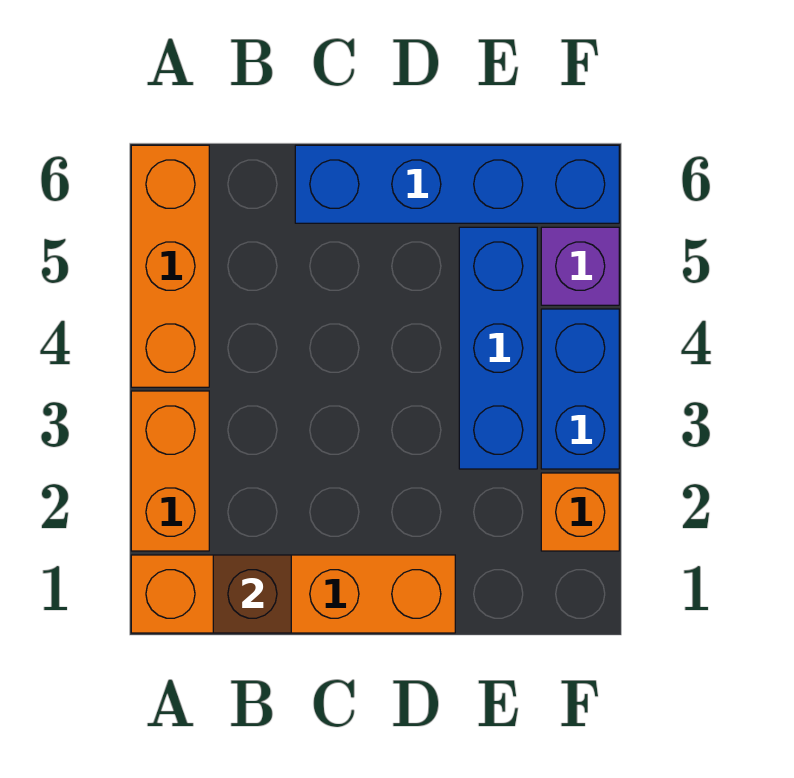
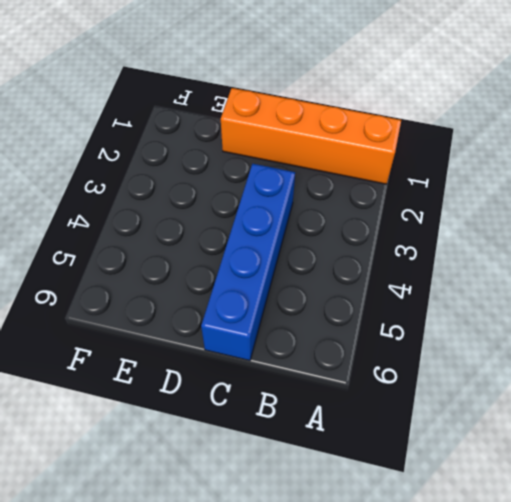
blue 1x4 brick [201,164,295,361] -> blue 1x4 brick turned to [295,145,619,223]
none -> orange 1x2 brick [131,391,209,551]
none -> orange 1x3 brick [131,145,209,387]

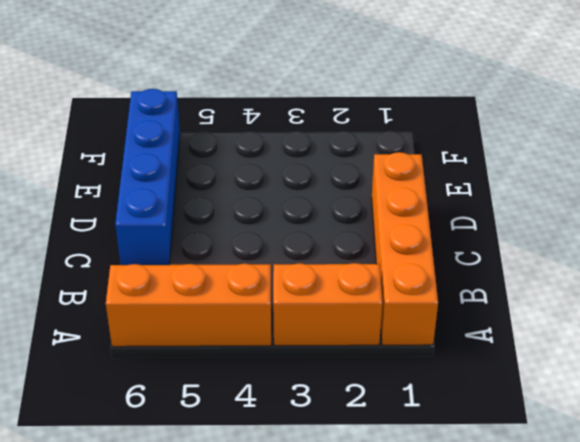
none -> blue 1x3 brick [459,227,537,469]
none -> orange 1x1 brick [541,473,619,551]

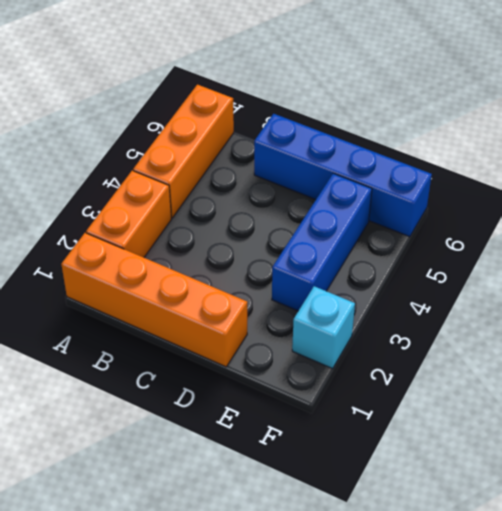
cyan 1x1 brick [292,286,355,369] -> orange 1x1 brick [541,473,619,551]
none -> blue 1x2 brick [541,309,619,469]
none -> purple 1x1 brick [541,227,619,305]

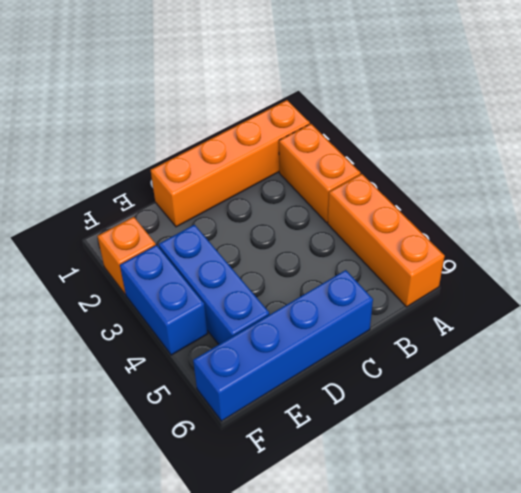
none -> purple 1x1 brick [541,227,619,305]
none -> brown 1x1 brick [213,555,291,633]

